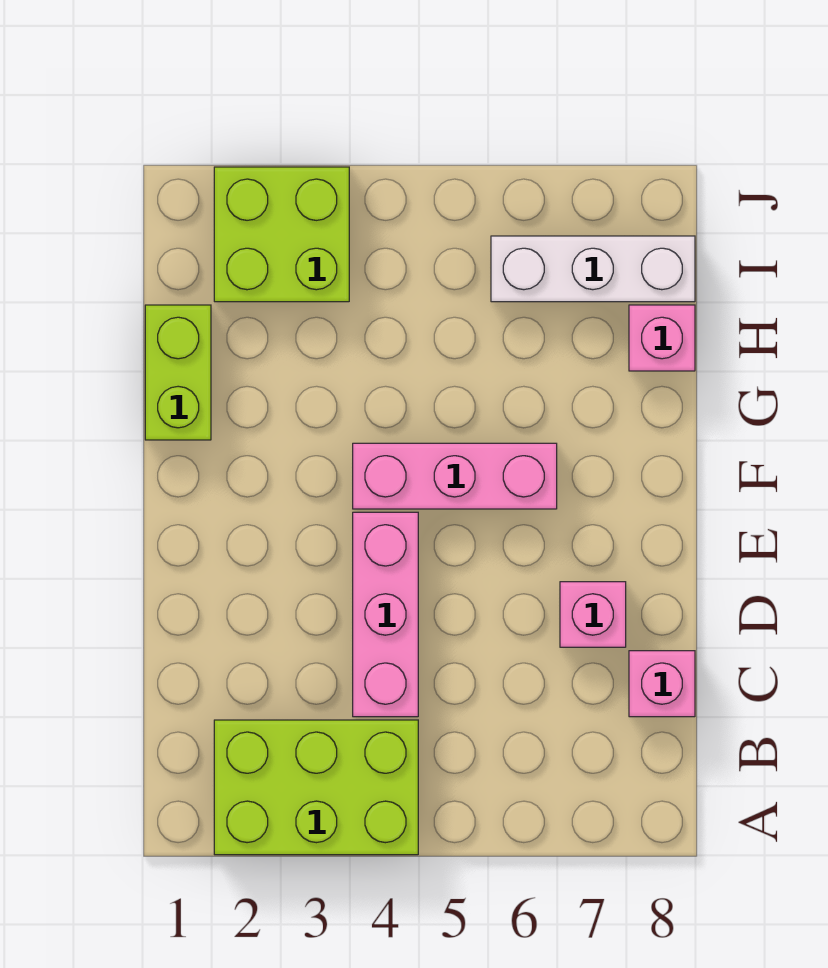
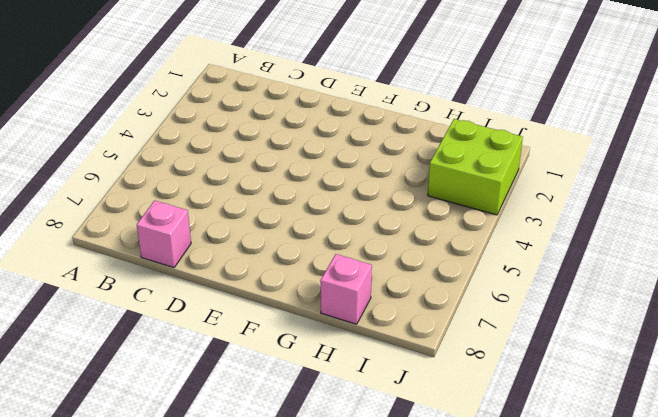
none -> lime 2x3 brick [214,720,418,855]
none -> pink 1x3 brick [353,512,418,717]

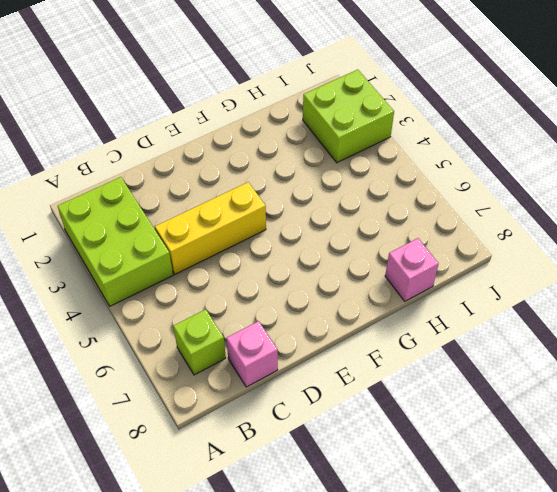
lime 1x1 brick [173,309,226,375] -> none
yellow 1x3 brick [155,182,266,274] -> pink 1x3 brick [353,512,418,717]
none -> pink 1x1 brick [560,582,626,647]
none -> pink 1x3 brick [353,443,557,509]

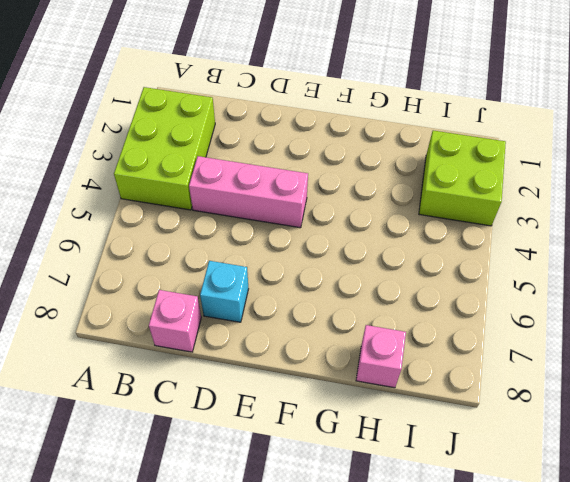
cyan 1x1 brick [200,261,248,322] -> pink 1x1 brick [560,582,626,647]
none -> pink 1x3 brick [353,443,557,509]
none -> lime 1x2 brick [145,305,211,440]

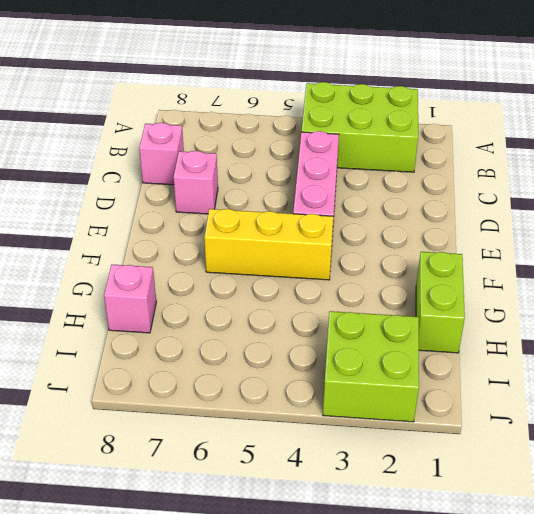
yellow 1x3 brick [204,209,333,280] -> pink 1x3 brick [353,443,557,509]
none -> white 1x3 brick [491,236,695,302]

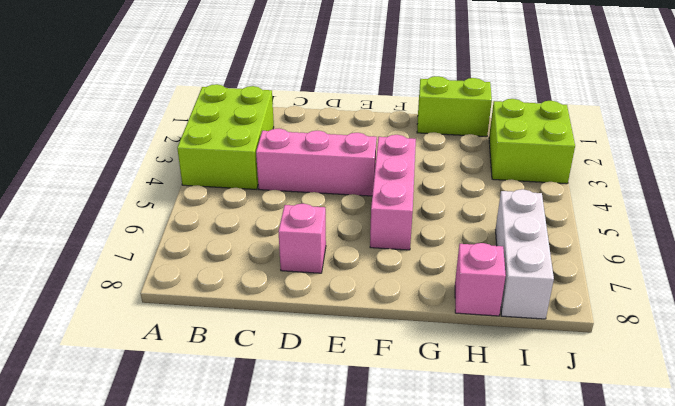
none -> pink 1x1 brick [629,651,695,717]

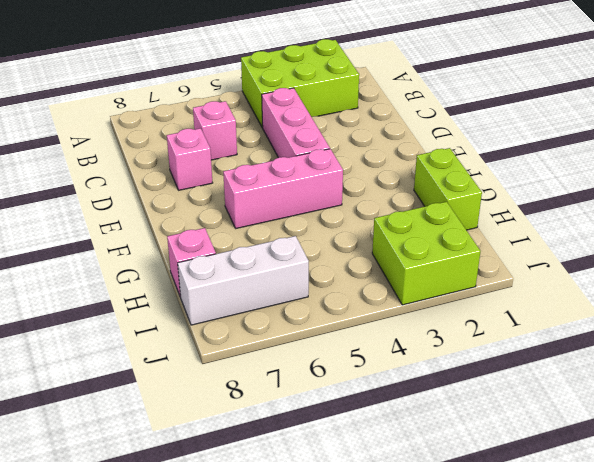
pink 1x1 brick [193,101,237,160] -> pink 1x1 brick moved to [629,651,695,717]

